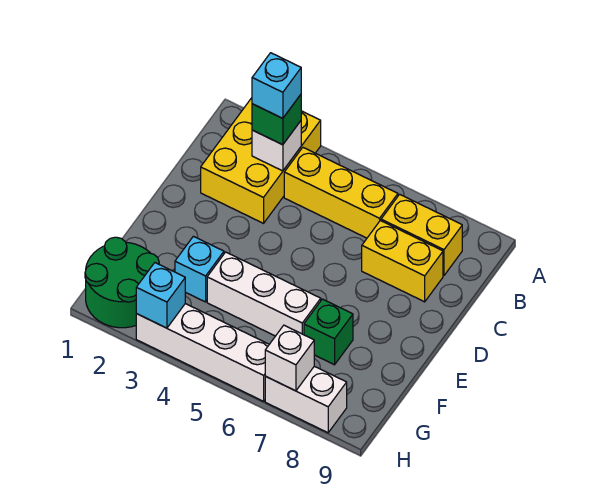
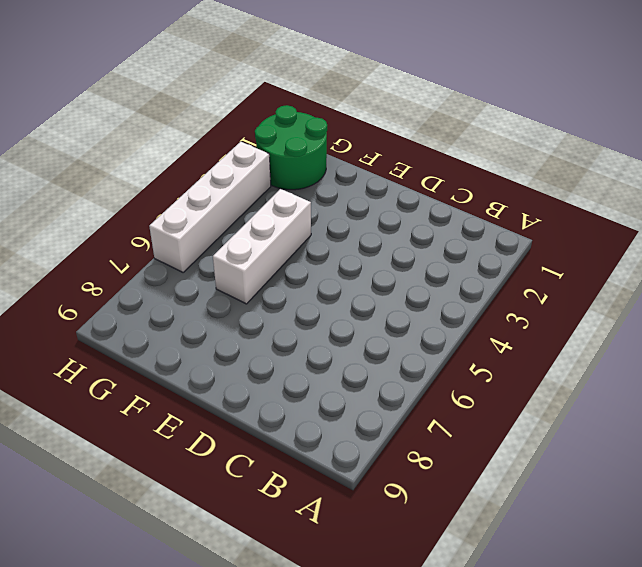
none -> yellow 2x3 brick [201,98,321,223]
none -> yellow 1x3 brick [284,148,398,238]
none -> yellow 1x2 brick [381,194,462,276]

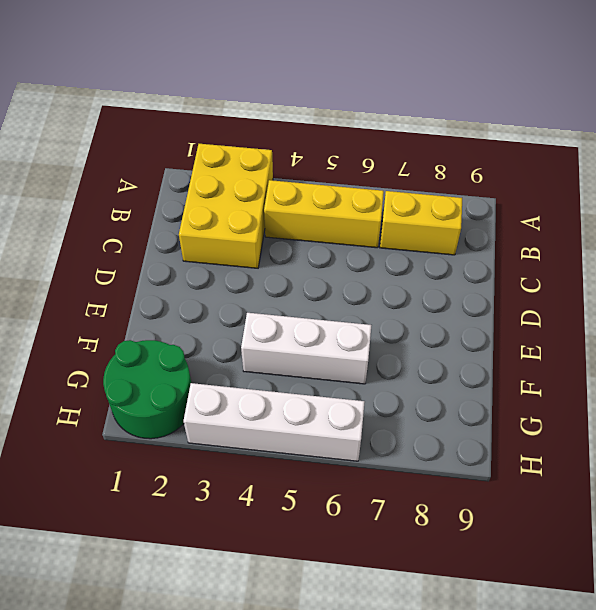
none -> yellow 1x2 brick [362,221,443,302]
none -> cyan 1x1 brick [175,236,224,302]
none -> green 1x1 brick [304,299,353,365]

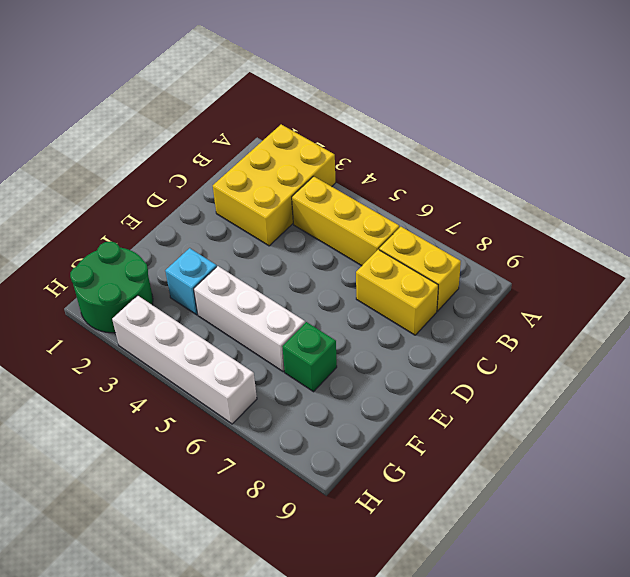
none -> white 1x2 brick [265,366,347,433]
none -> white 1x1 brick [252,121,301,171]
none -> cyan 1x1 brick [136,263,185,328]

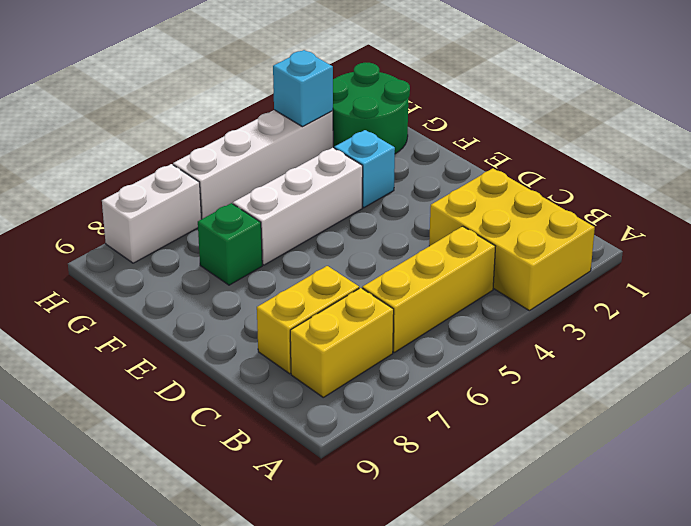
none -> white 1x1 brick [252,121,301,171]
none -> white 1x1 brick [265,325,314,391]
none -> green 1x1 brick [252,95,301,145]

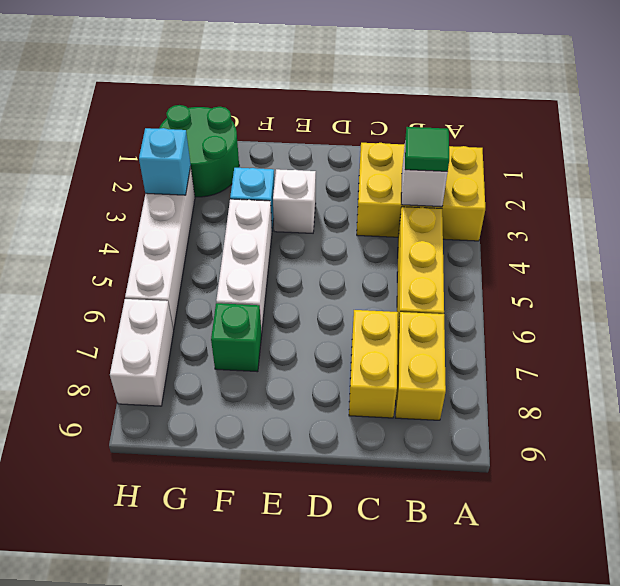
green 1x1 tile [405,127,449,171] -> green 1x1 brick [252,95,301,145]
white 1x1 brick [273,169,316,233] -> white 1x1 brick moved to [265,325,314,391]
none -> cyan 1x1 brick [252,53,301,118]

